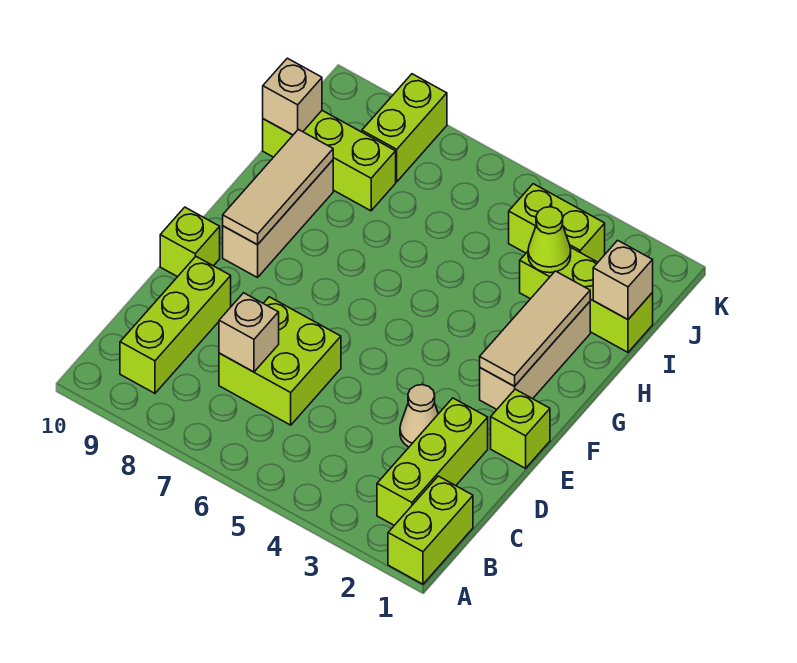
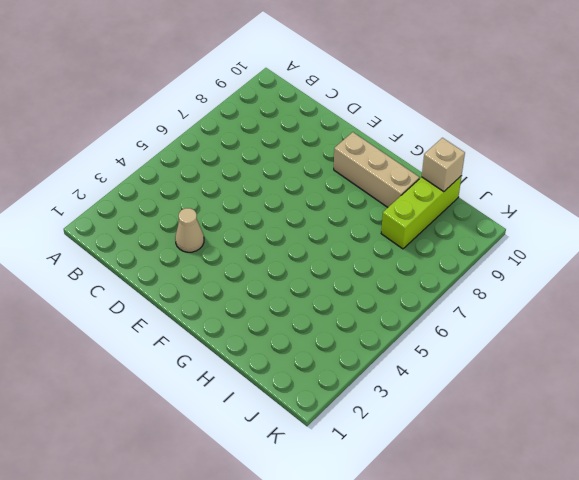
none -> lime 1x2 brick [388,476,473,584]
none -> lime 1x3 brick [377,398,488,525]
none -> lime 1x3 brick [120,257,231,393]

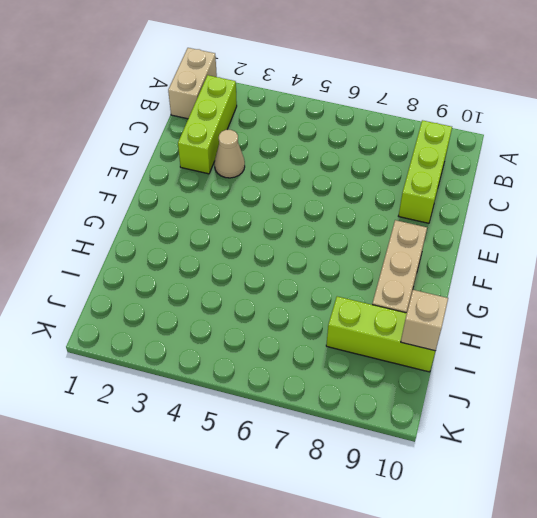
tan 1x2 brick [168,48,217,119] -> lime 1x2 brick [388,476,473,584]
none -> lime 2x2 brick [219,297,341,425]
none -> lime 1x1 brick [491,389,550,468]
none -> lime 1x1 brick [160,207,220,277]

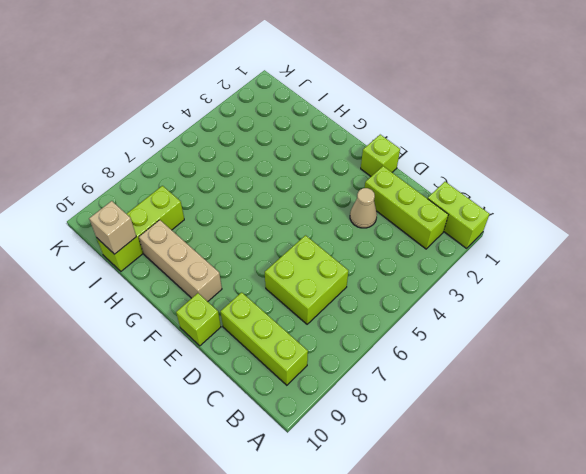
none -> tan 1x3 brick [480,302,590,409]
none -> lime 1x3 brick [520,247,653,352]
none -> lime 1x2 brick [509,184,605,262]

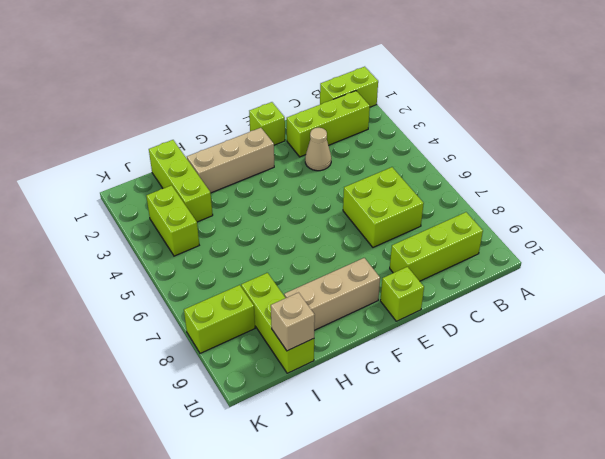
none -> tan 1x1 brick [219,293,279,372]
none -> tan 1x3 tile [480,271,590,386]
none -> tan 1x3 tile [223,129,333,245]

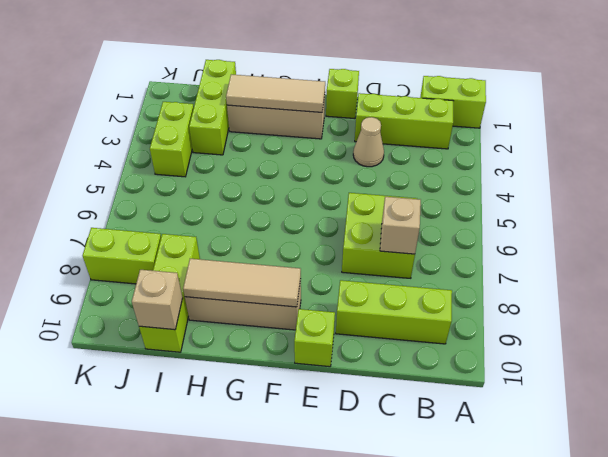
none -> tan 1x1 brick [593,240,653,320]
none -> lime 1x1 cone [528,207,571,273]

